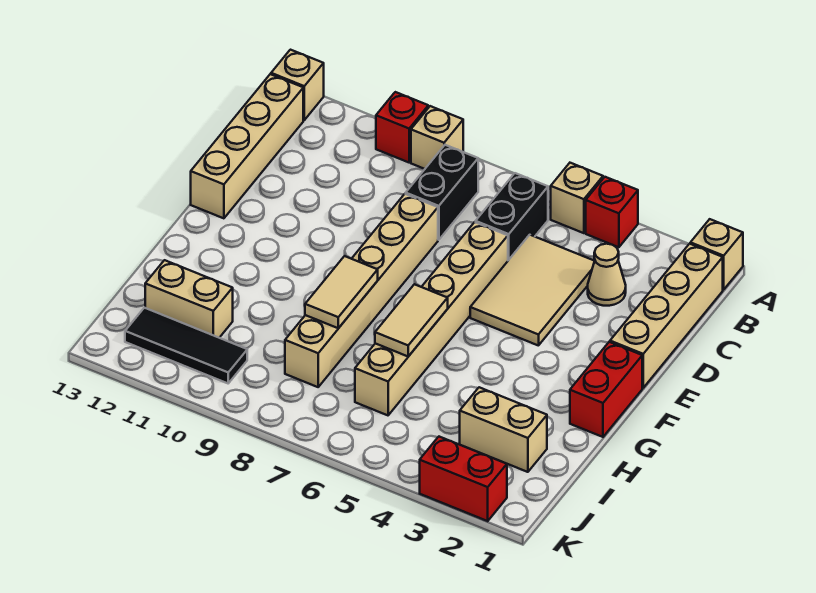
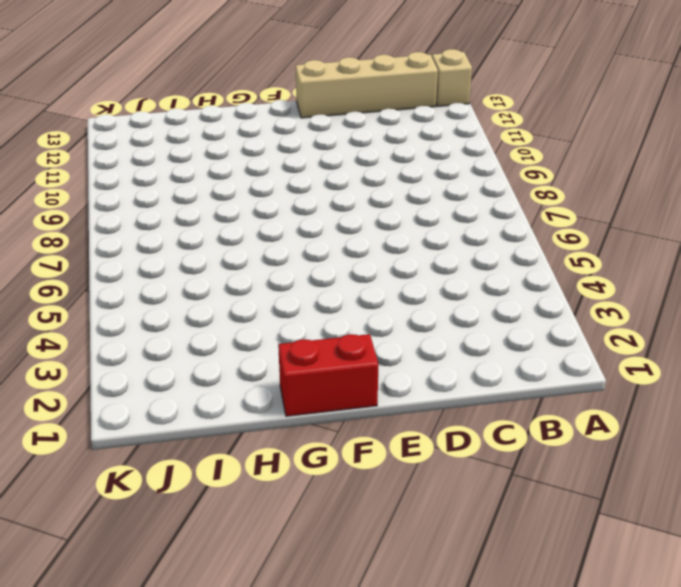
none -> tan 1x1 brick [690,219,743,290]
none -> red 1x1 brick [586,177,638,247]
none -> tan 1x1 brick [551,163,603,233]

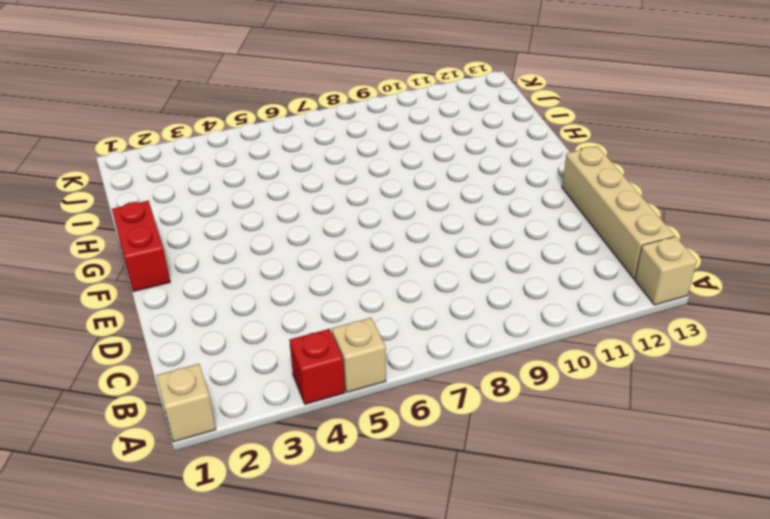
none -> tan 1x1 brick [411,106,463,169]
none -> red 1x1 brick [376,92,428,162]
none -> tan 1x4 brick [610,244,723,388]

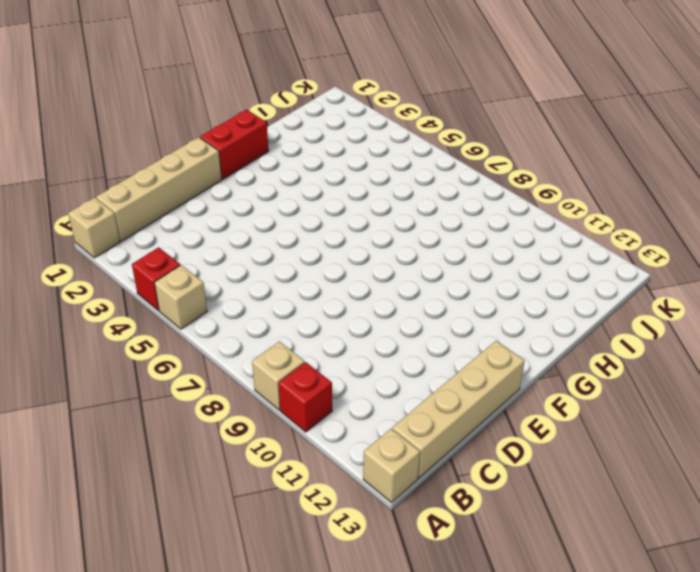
none -> black 1x2 brick [476,173,548,260]
none -> black 1x2 brick [406,145,478,240]
none -> tan 1x1 cone [588,244,626,306]

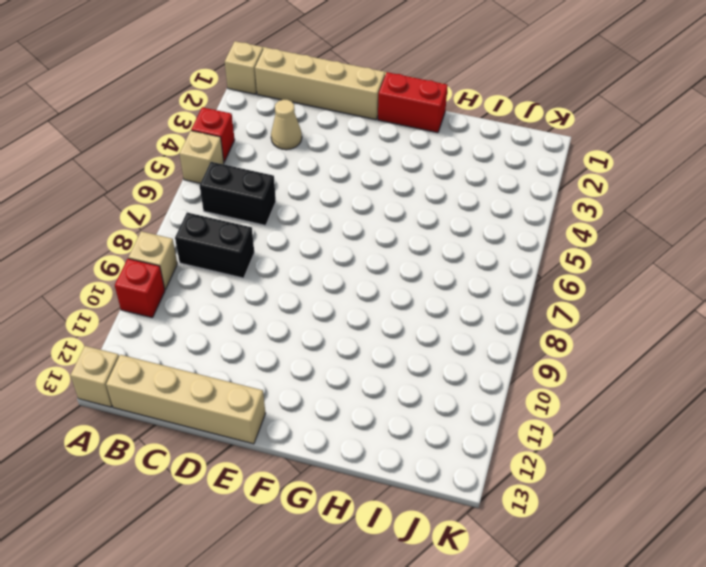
none -> tan 2x3 tile [470,235,594,346]
none -> tan 1x6 brick [355,222,508,415]
none -> tan 1x6 brick [285,194,438,387]

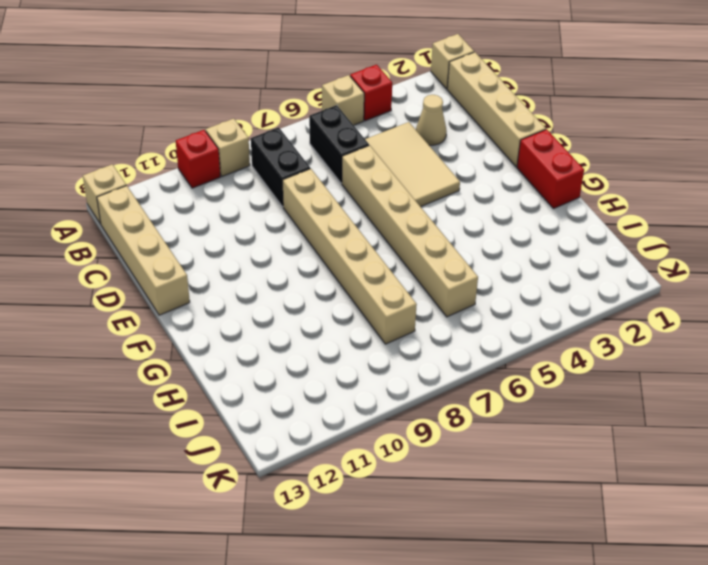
none -> tan 1x2 brick [460,387,547,472]
none -> tan 1x2 brick [145,260,233,338]
none -> black 1x3 tile [125,308,247,383]

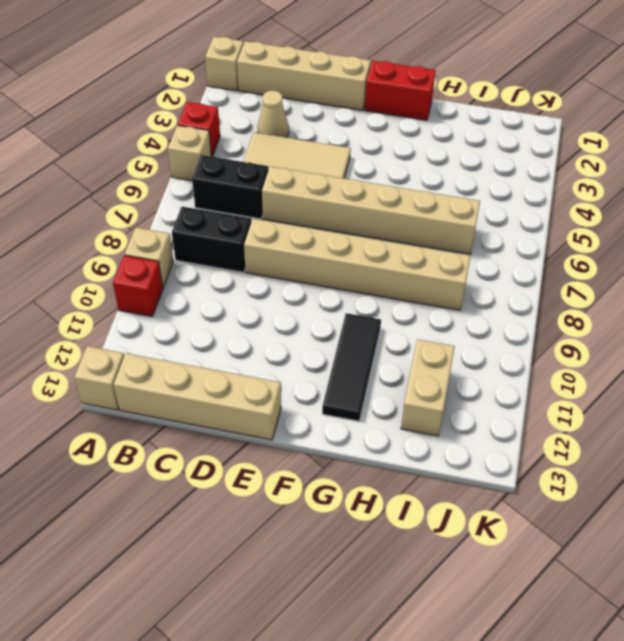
black 1x3 tile [322,313,381,421] -> black 1x3 tile moved to [125,308,247,383]
none -> tan 1x2 brick [460,387,547,472]
none -> red 1x2 brick [420,437,507,521]
none -> tan 1x2 tile [375,284,448,356]

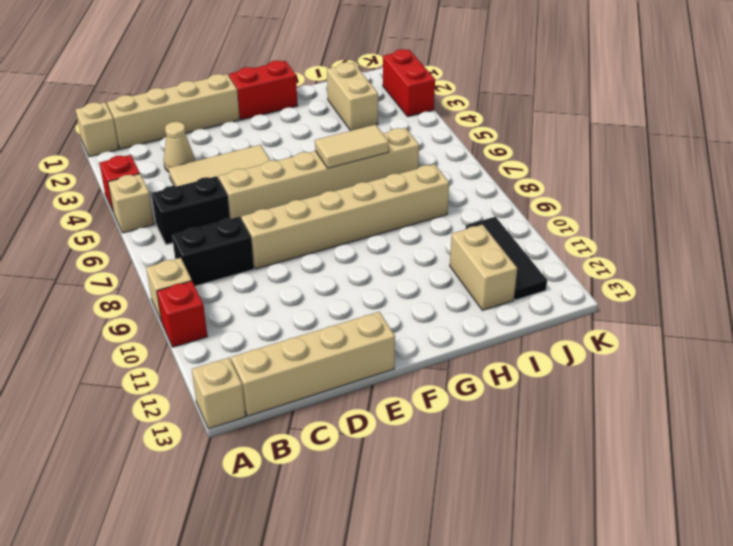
none -> tan 1x2 tile [305,256,378,328]

